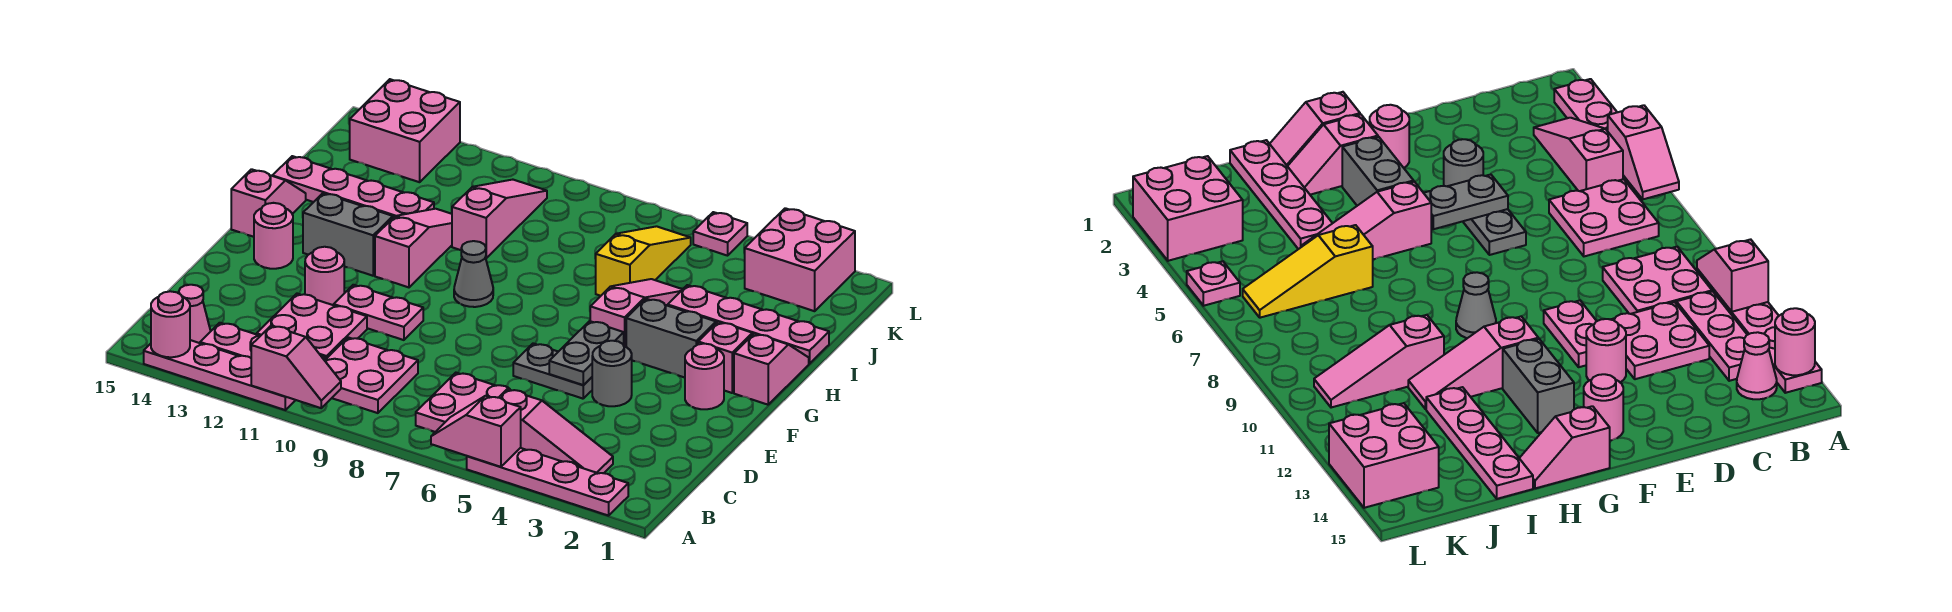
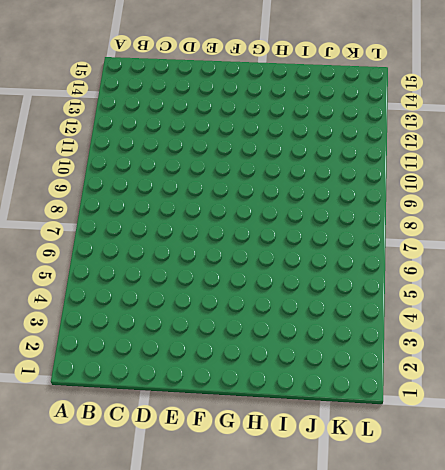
none -> pink 1x4 plate [467,448,628,516]
none -> pink 1x4 plate [144,340,295,410]
none -> pink 1x3 slope [499,389,613,473]
none -> pink 2x2 plate [416,373,510,432]

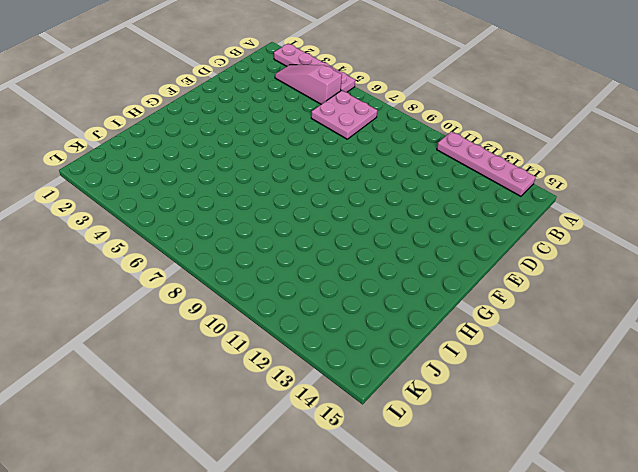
none -> pink 2x2 plate [325,337,418,413]
none -> pink 1x3 plate [200,323,326,360]
none -> pink 1x1 cone [179,285,211,343]
none -> pink 2x2 plate [257,294,367,359]

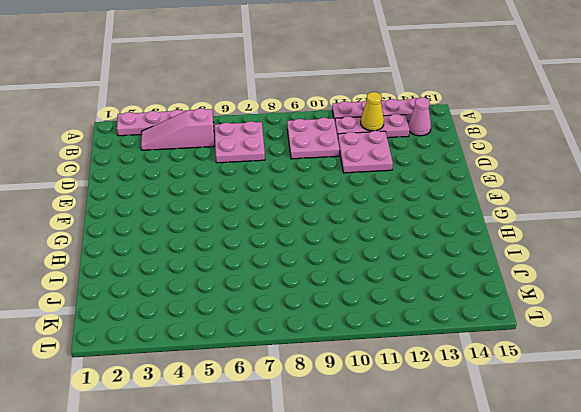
yellow 1x1 cone [361,92,384,131] -> none
none -> grey 1x1 round brick [592,341,632,406]
none -> grey 1x2 plate [513,343,592,399]
none -> pink 1x2 plate [334,285,423,340]
none -> pink 1x1 round brick [305,247,344,305]

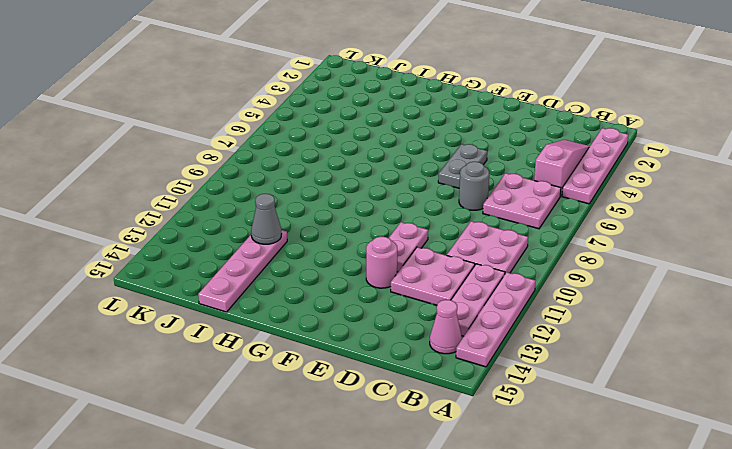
grey 1x1 round brick [459,162,489,210] -> grey 1x1 round brick moved to [592,341,632,406]
grey 1x1 cone [251,194,281,244] -> grey 1x1 cone moved to [454,241,493,307]
none -> pink 1x1 round brick [685,344,724,409]
none -> pink 1x1 round brick [254,203,293,269]
none -> pink 1x2 slope [734,333,809,405]
none -> pink 1x2 slope [698,322,754,393]

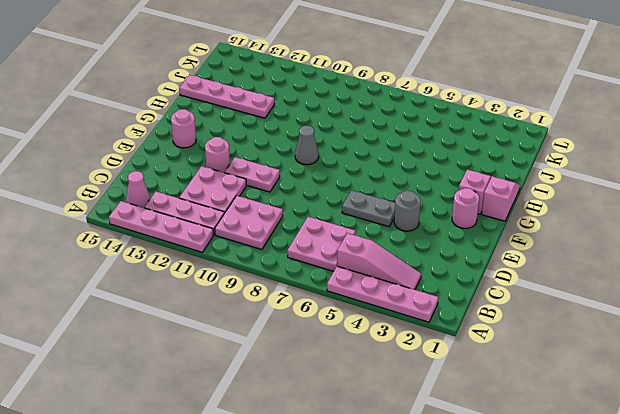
none -> grey 1x2 brick [626,299,716,378]
none -> pink 1x3 slope [590,279,683,347]
none -> pink 1x3 slope [375,209,452,287]
none -> grey 1x2 brick [303,193,393,276]

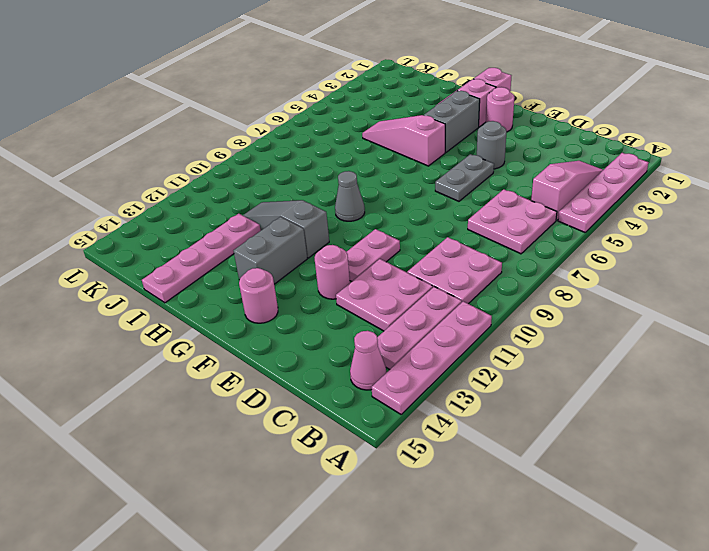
grey 1x3 slope [243,200,329,258] -> pink 1x3 slope [375,209,452,287]
none -> pink 1x2 slope [231,169,306,237]
none -> pink 1x4 plate [668,285,829,364]
none -> yellow 1x3 slope [596,226,691,296]
none -> pink 1x3 slope [452,180,547,258]

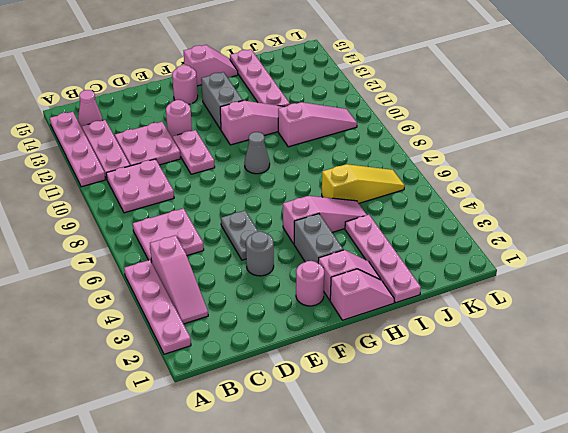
none -> pink 2x2 brick [745,208,855,311]
none -> pink 2x2 brick [350,79,460,182]
none -> pink 1x1 plate [693,212,747,256]
none -> pink 1x2 slope [431,396,521,467]

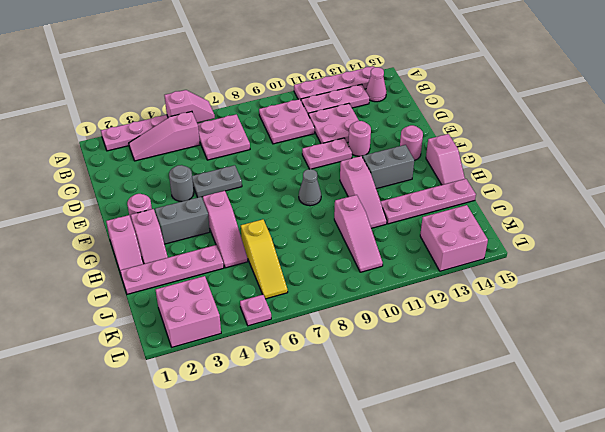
none -> pink 1x2 slope [251,326,341,408]
none -> pink 1x1 round brick [151,291,190,357]
none -> grey 1x2 plate [549,321,624,385]

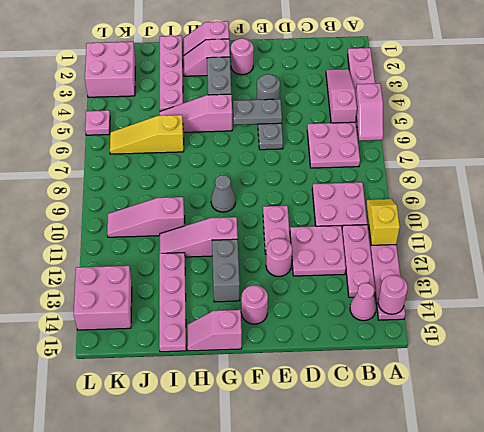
yellow 1x2 slope [366,199,400,245] -> pink 1x2 slope [251,326,341,408]

